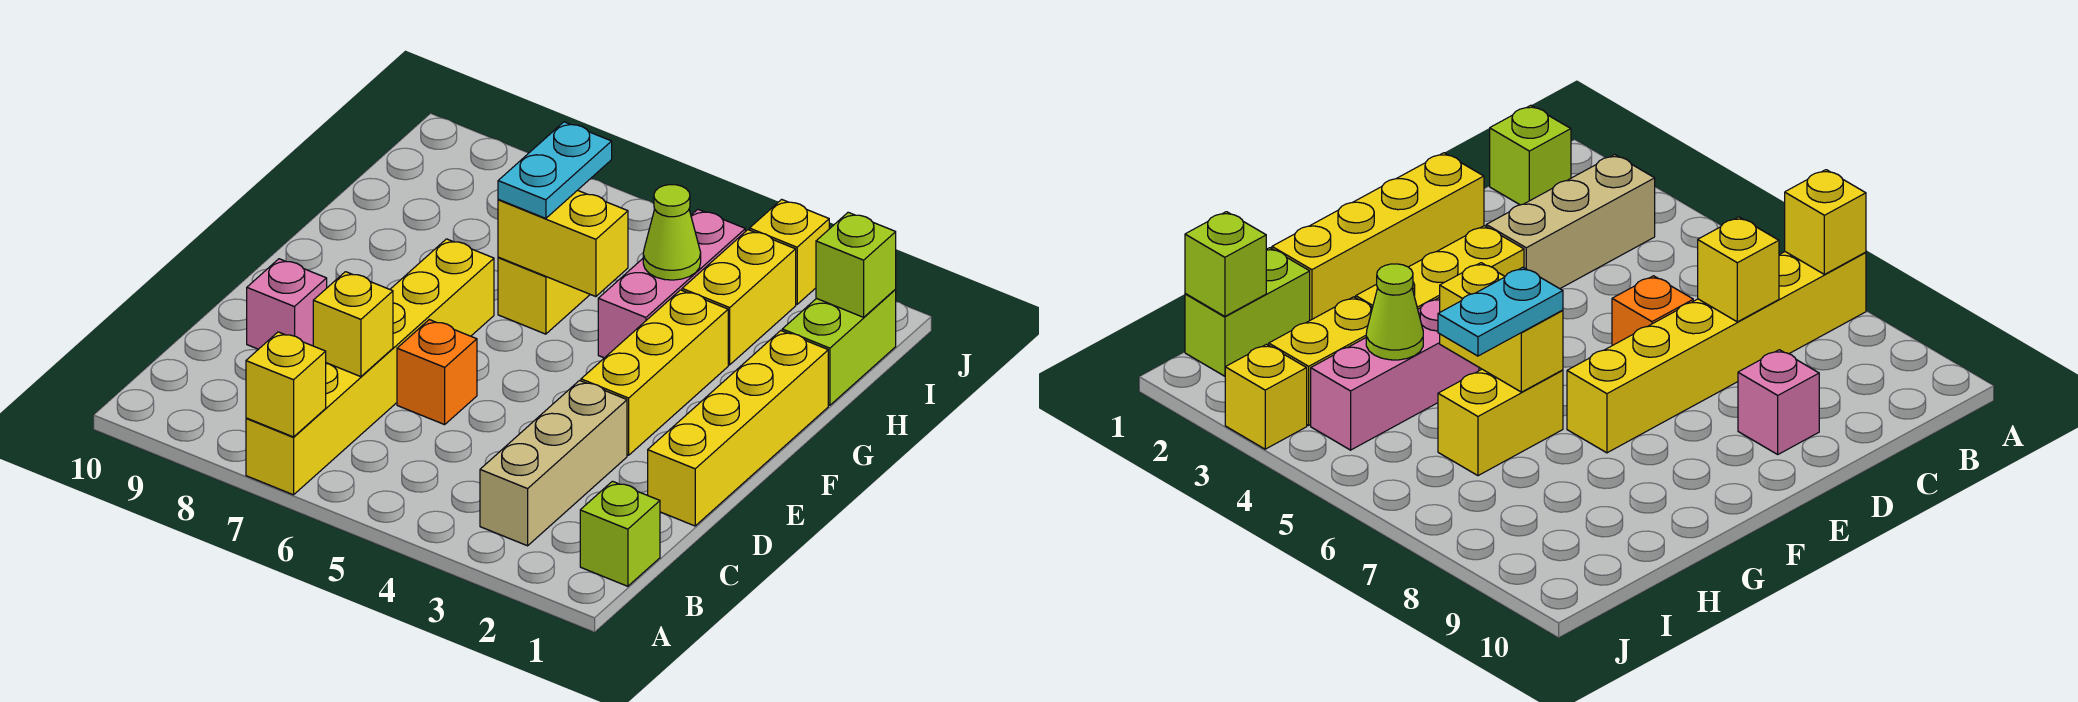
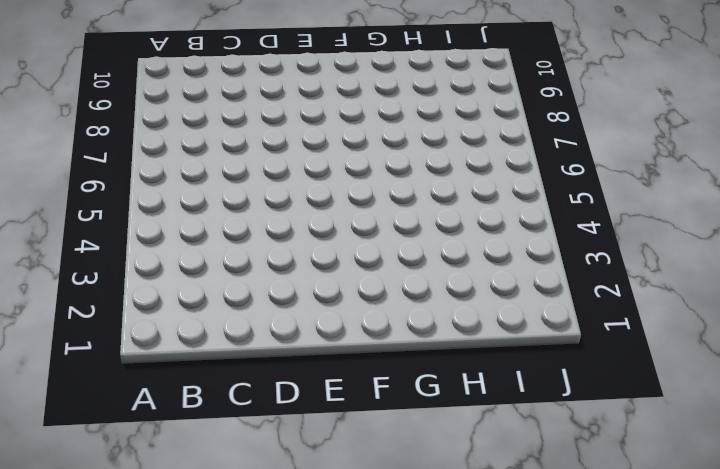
none -> yellow 1x6 brick [246,239,494,495]
none -> lime 1x1 brick [580,481,660,586]
none -> tan 1x3 brick [480,380,627,546]

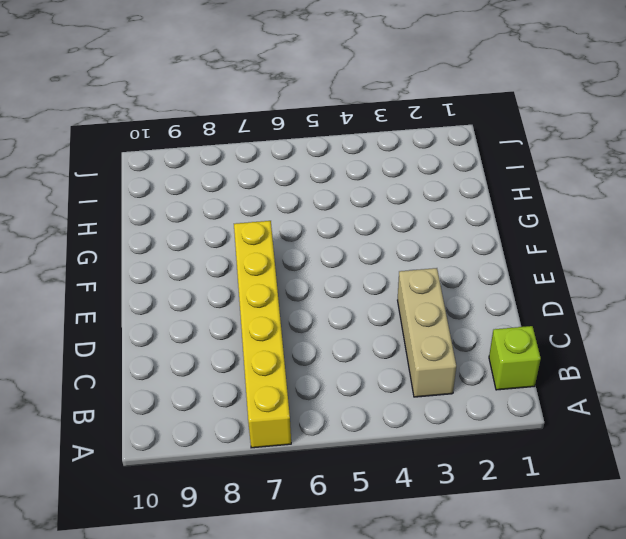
none -> yellow 1x4 brick [648,331,828,526]
none -> orange 1x1 brick [397,320,477,425]
none -> pink 1x1 brick [247,259,327,349]

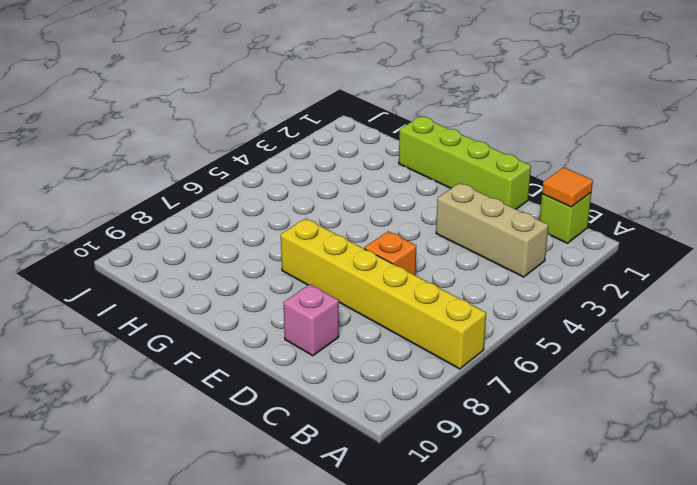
orange 1x1 tile [542,167,593,207] -> none
lime 1x4 brick [399,116,531,209] -> yellow 1x4 brick [648,331,828,526]
none -> yellow 1x3 brick [581,290,728,455]
none -> pink 1x3 brick [598,209,745,358]
none -> yellow 1x2 brick [498,257,590,334]

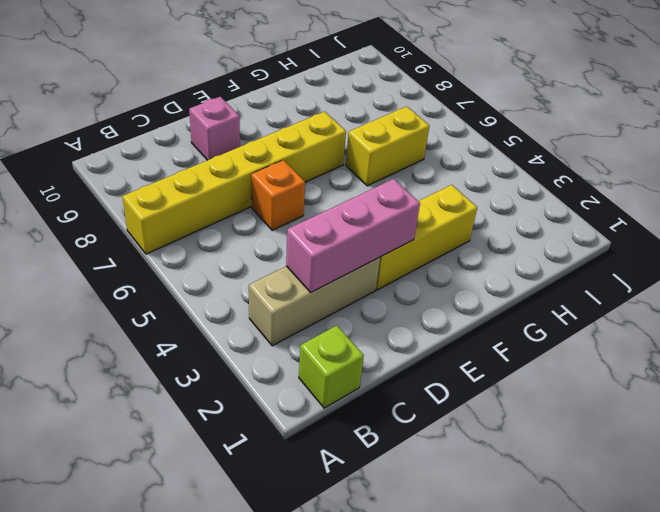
pink 1x3 brick [286,179,420,292] -> pink 1x3 brick moved to [598,209,745,358]
none -> yellow 1x4 brick [648,331,828,526]
none -> lime 1x2 brick [782,290,896,405]
none -> yellow 1x2 brick [682,230,796,365]

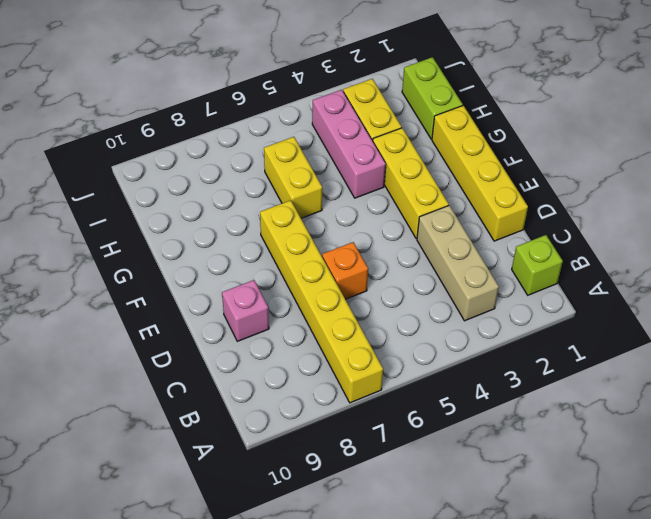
none -> yellow 1x1 brick [750,199,829,304]
none -> yellow 1x1 brick [246,332,326,437]
none -> yellow 1x1 brick [313,272,393,377]

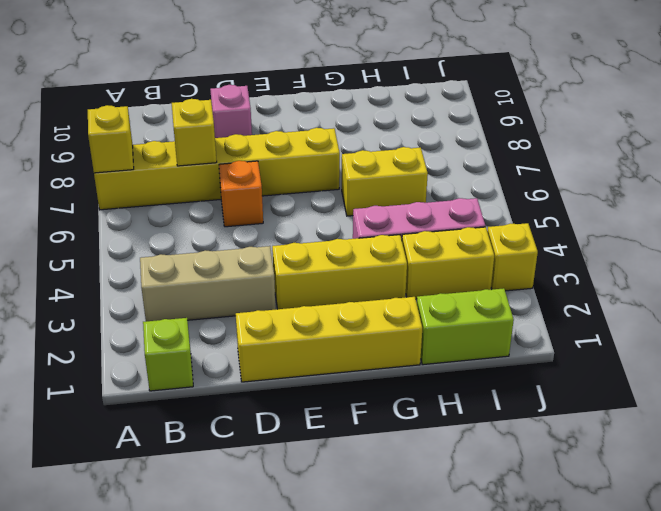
none -> yellow 1x2 brick [498,190,628,297]
none -> lime 1x1 cone [643,185,701,280]
none -> lime 1x1 brick [816,212,896,317]

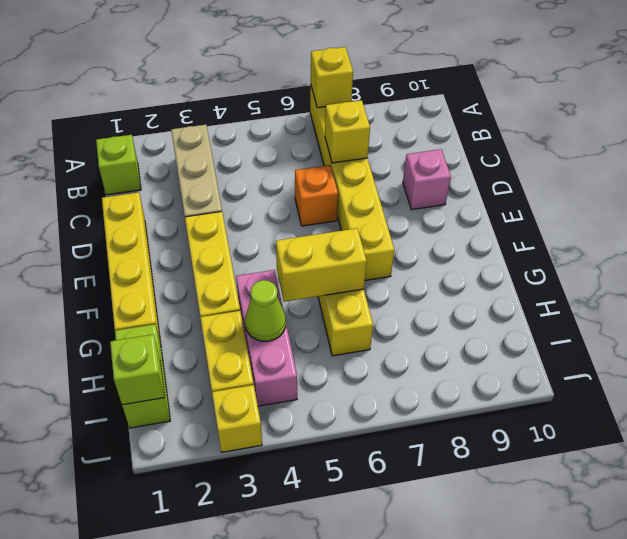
none -> cyan 1x2 plate [498,122,612,218]

